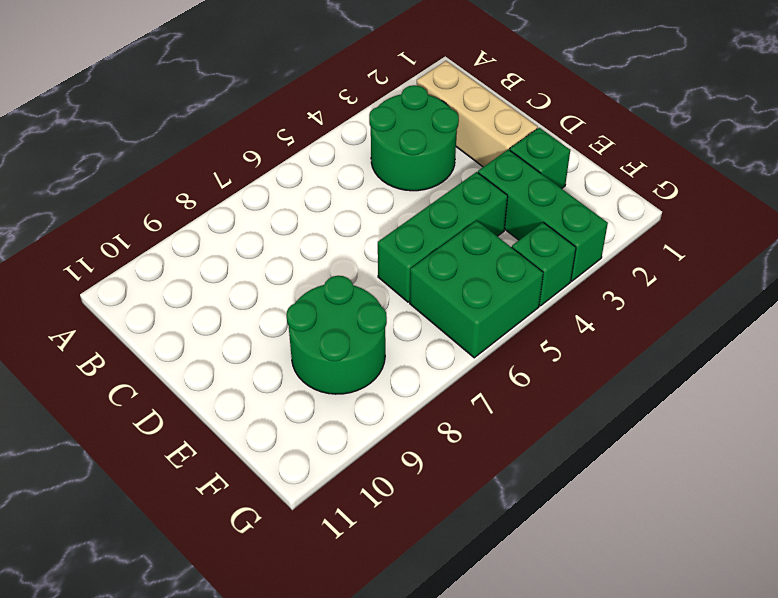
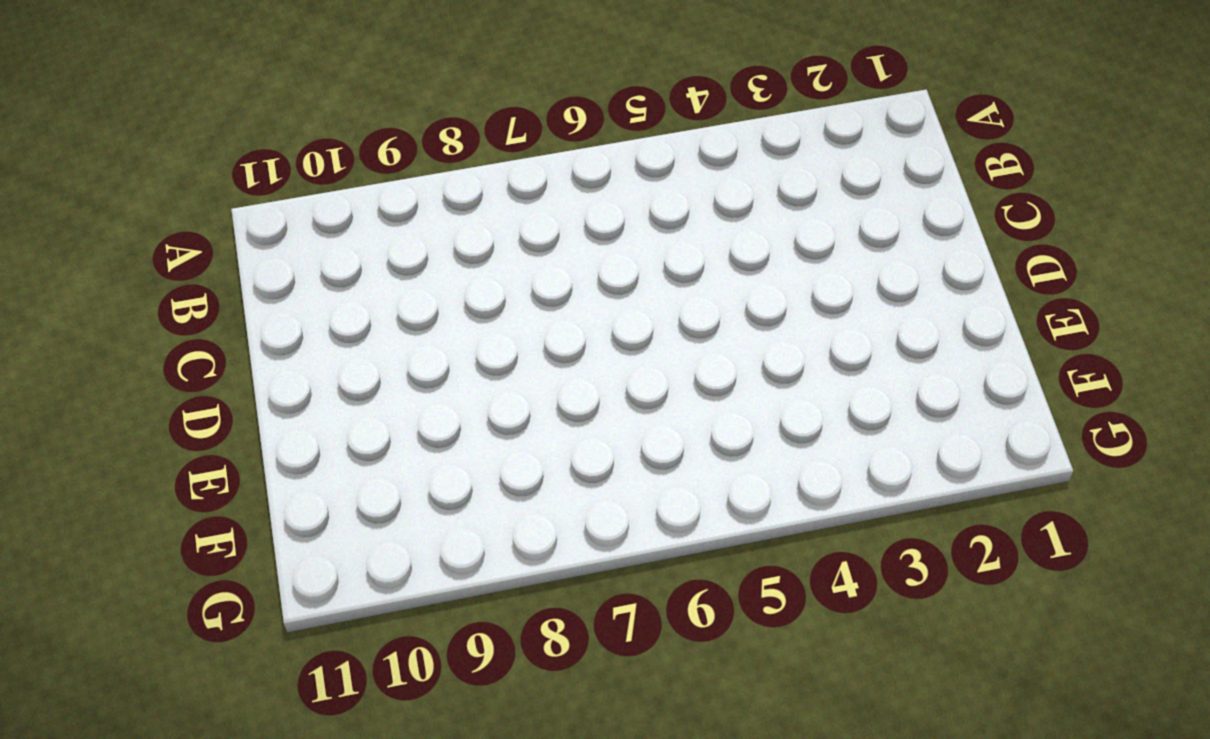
none -> tan 1x3 brick [417,61,538,167]
none -> green 2x2 round brick [369,85,459,191]

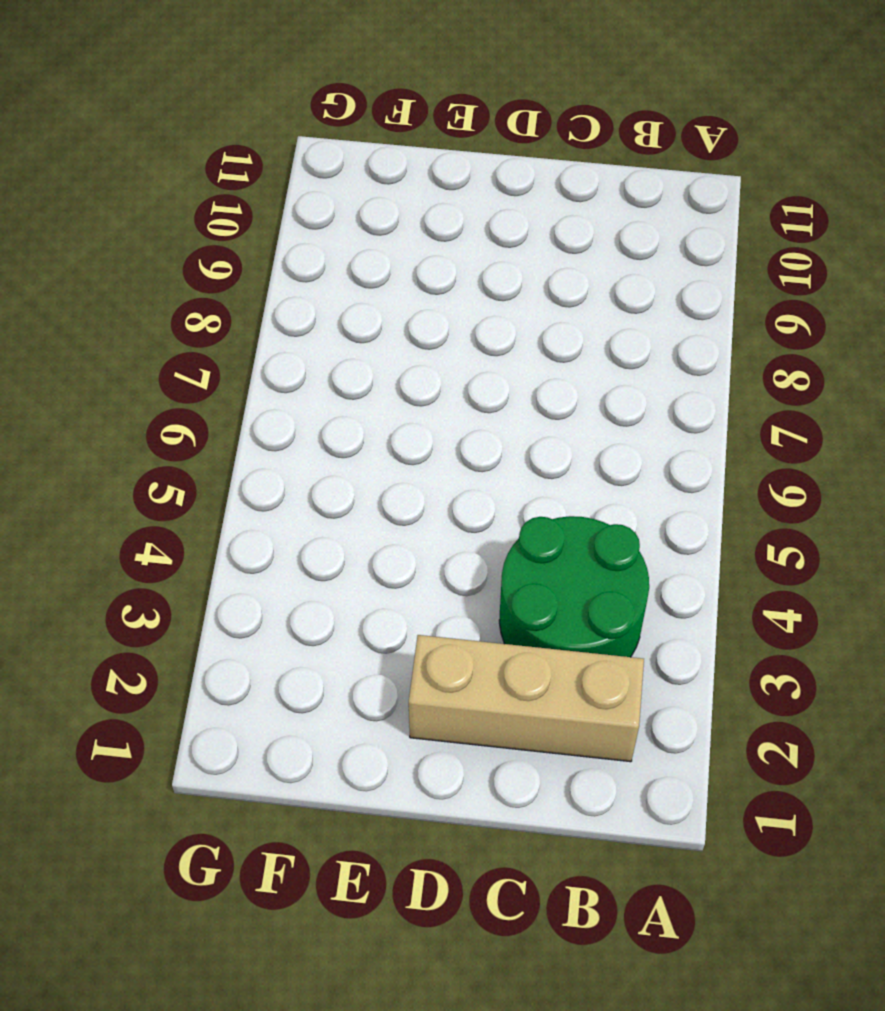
none -> green 1x1 brick [510,128,570,189]
none -> green 1x3 brick [478,149,608,281]

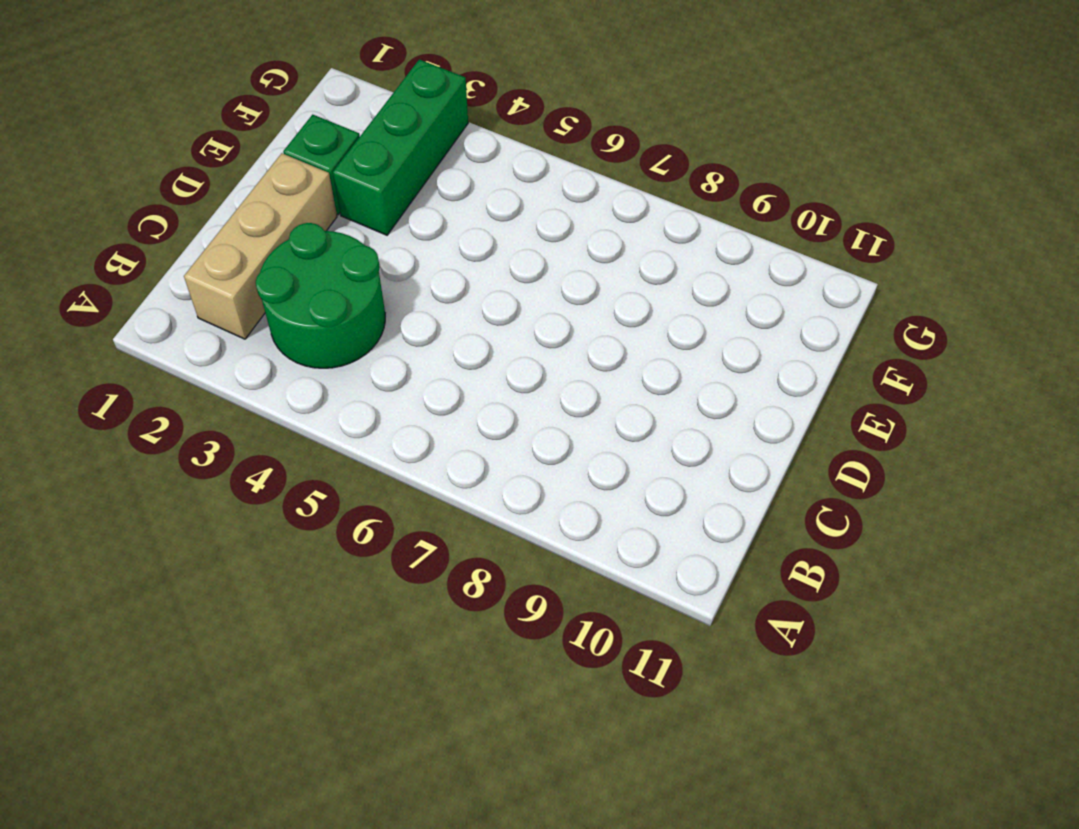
none -> green 1x3 brick [378,172,508,302]
none -> green 2x2 round brick [287,276,387,394]

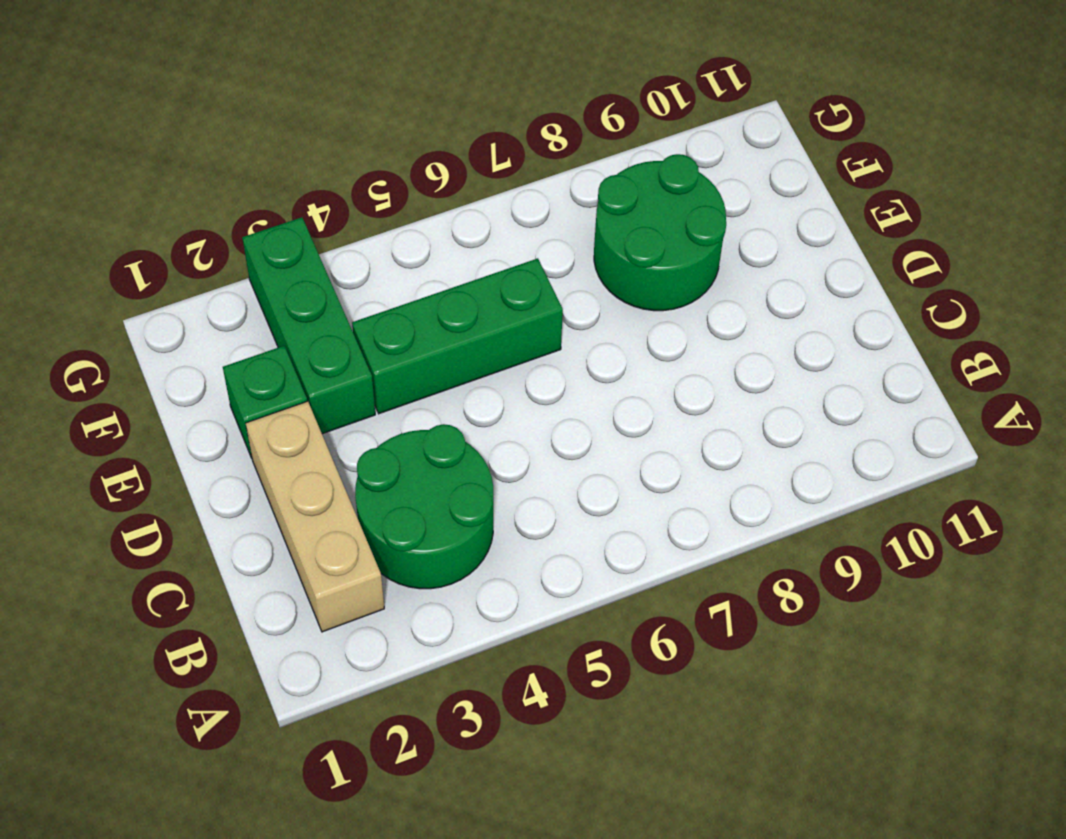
none -> green 2x2 brick [410,221,543,358]
none -> green 1x1 brick [512,222,576,306]

